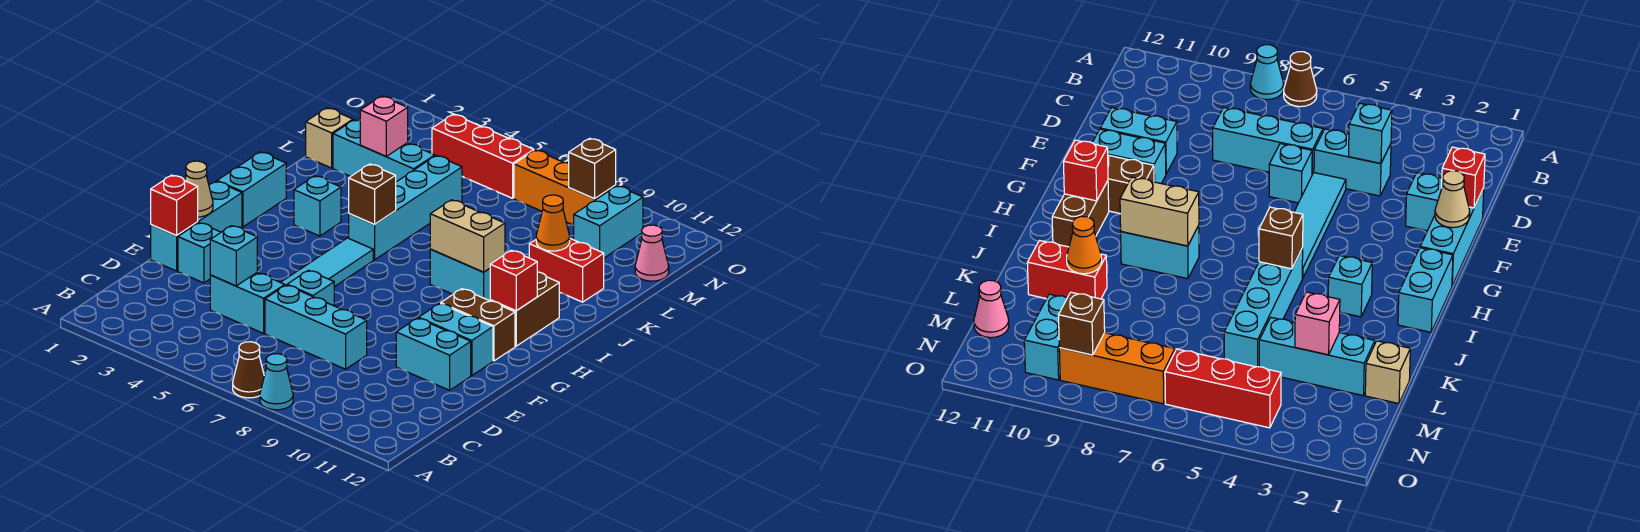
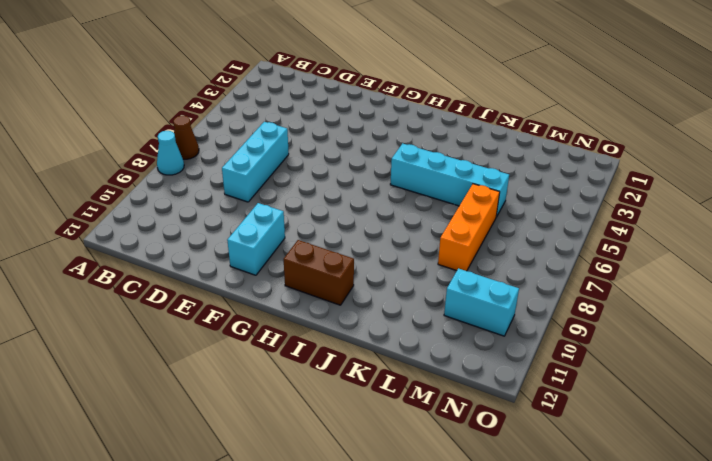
orange 1x3 brick [438,184,500,271] -> orange 1x3 brick moved to [514,150,616,225]
none -> cyan 1x2 brick [210,272,285,333]
none -> cyan 1x3 brick [151,181,242,271]
none -> cyan 1x1 brick [178,223,221,283]
none -> cyan 1x4 tile [281,238,373,287]

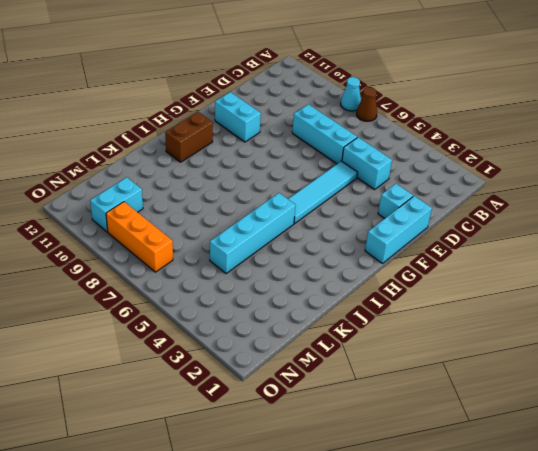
none -> cyan 1x1 brick [287,270,334,306]
none -> cyan 1x2 brick [396,318,471,390]
none -> brown 1x2 brick [441,289,515,361]
none -> cyan 1x2 brick [217,152,286,227]

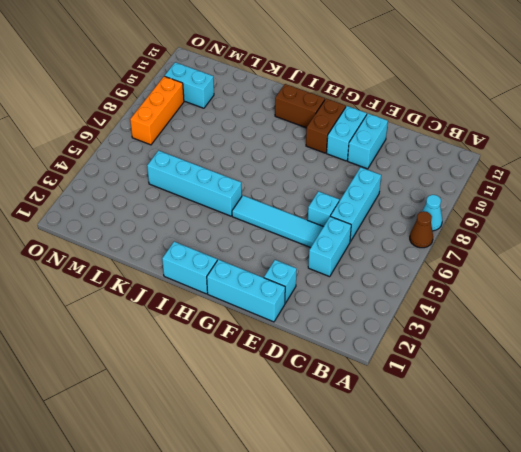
none -> cyan 1x1 brick [294,176,341,236]
none -> cyan 1x2 brick [430,250,490,301]
none -> red 1x2 brick [529,239,604,302]
none -> tan 1x1 brick [306,108,353,168]

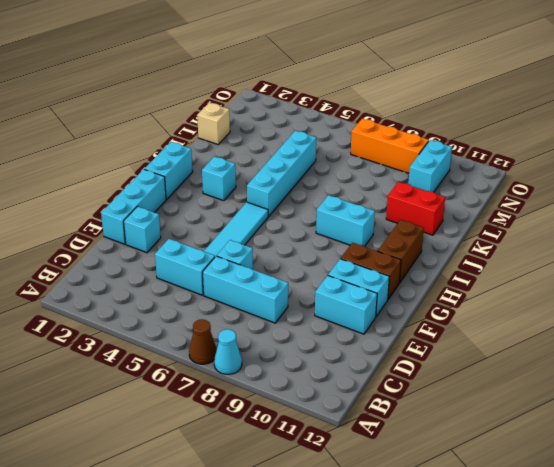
none -> cyan 1x3 brick [333,120,435,182]
none -> pink 1x1 cone [635,225,669,281]
none -> red 1x3 brick [432,114,534,198]
none -> cyan 1x1 brick [210,226,257,286]

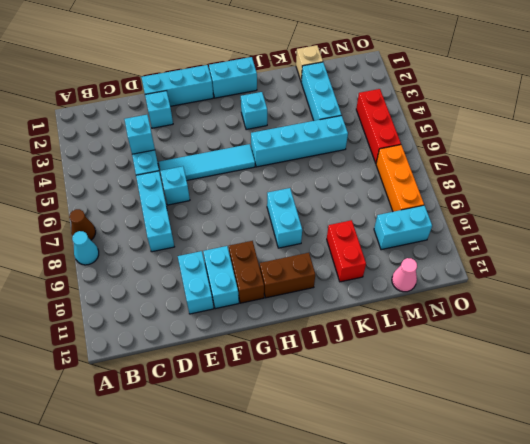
none -> red 1x1 brick [151,175,198,236]
none -> tan 1x1 cone [185,161,213,217]
none -> red 1x1 brick [490,250,537,311]
none -> brown 1x1 brick [349,164,396,225]

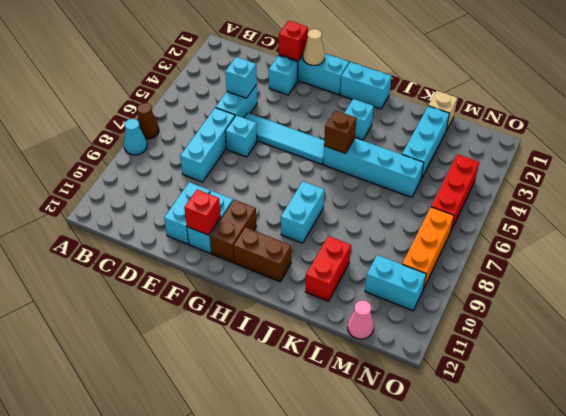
red 1x1 brick [184,190,221,235] -> red 1x1 brick moved to [490,250,537,311]
none -> tan 1x2 brick [430,200,505,272]
none -> orange 1x1 cone [536,195,570,251]
none -> pink 1x1 brick [360,96,408,156]
none -> brown 1x1 brick [569,138,616,199]

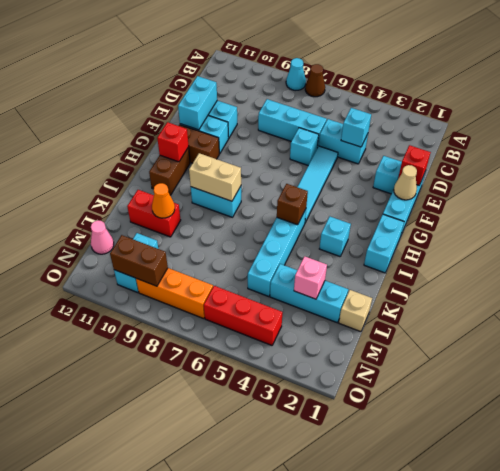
cyan 1x2 brick [178,76,217,130] -> none
brown 1x2 brick [110,235,168,286] -> brown 1x1 brick [569,138,616,199]

